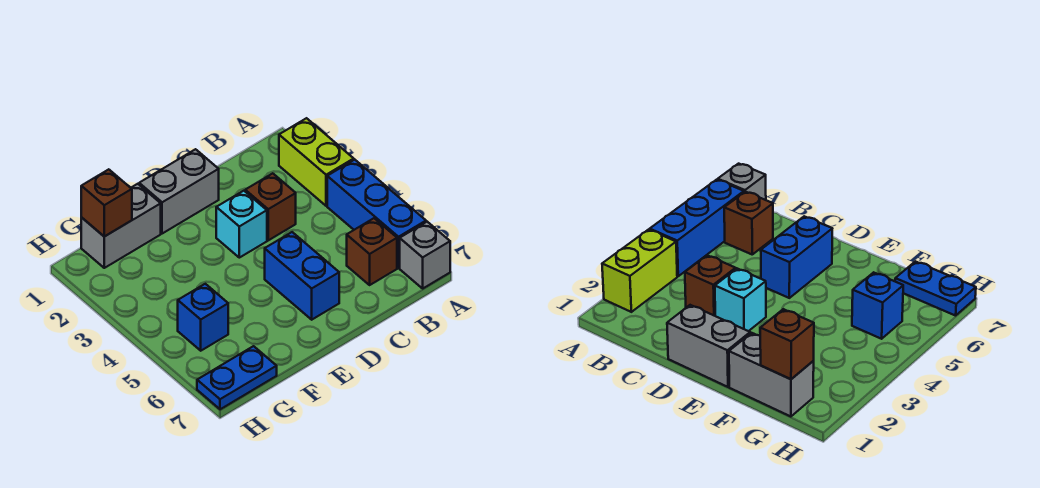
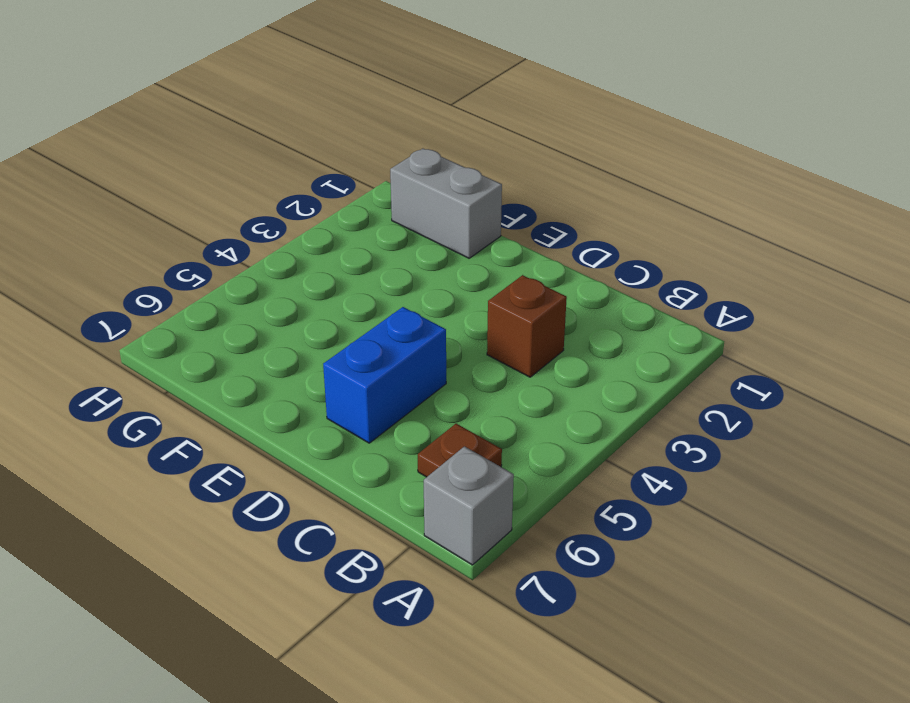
brown 1x1 plate [418,424,502,477] -> brown 1x1 brick [347,218,397,285]
none -> lime 1x2 brick [279,118,354,206]
none -> blue 1x3 brick [327,160,426,268]
none -> grey 1x2 brick [139,149,219,234]

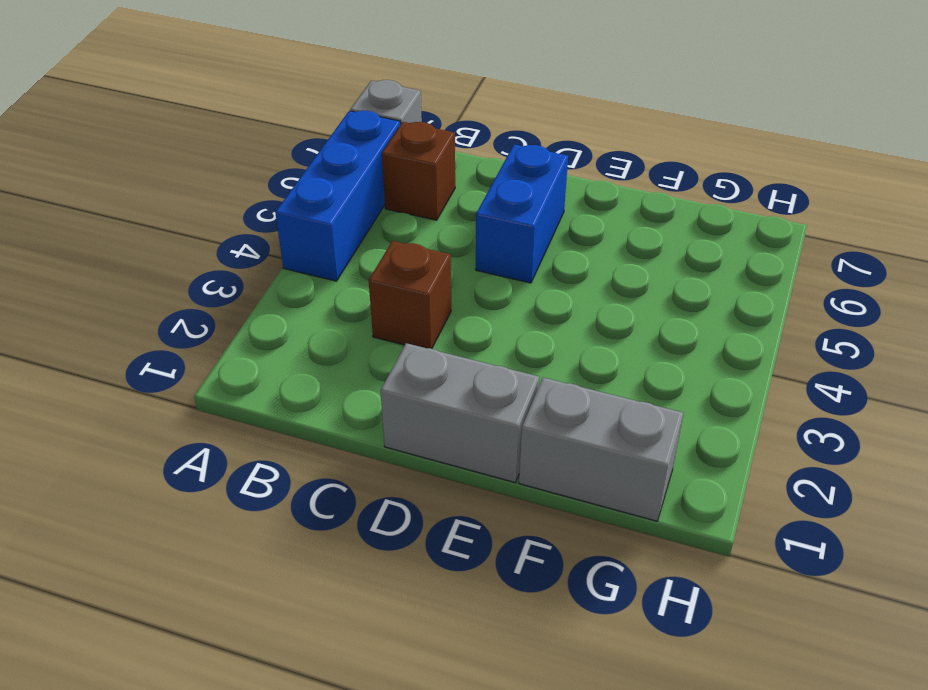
none -> lime 1x2 brick [279,118,354,206]
none -> cyan 1x1 brick [216,191,267,258]
none -> blue 1x1 brick [178,284,228,351]

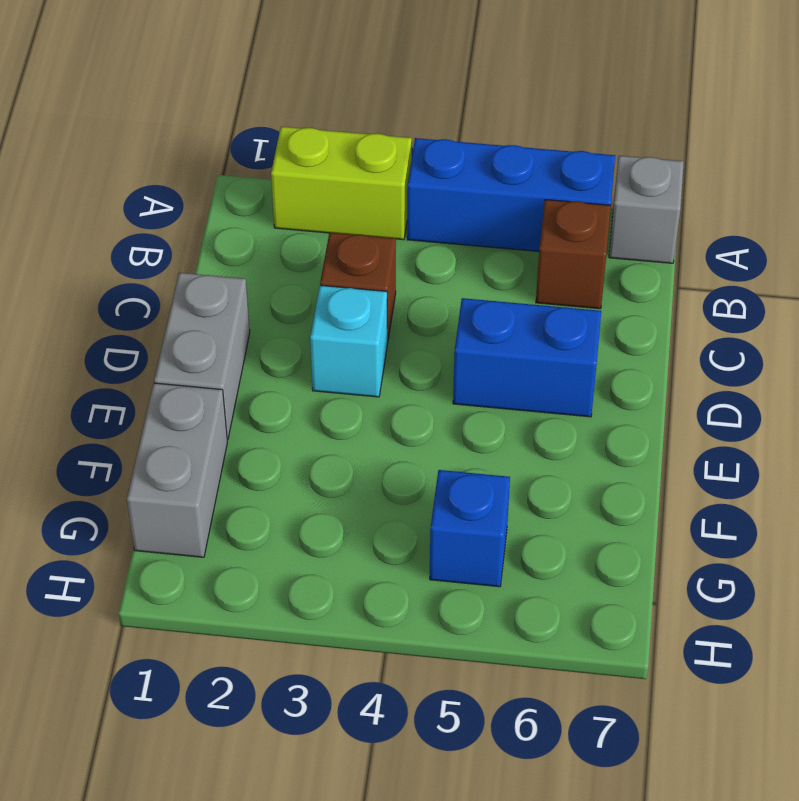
none -> blue 1x2 plate [197,346,277,409]
none -> brown 1x1 brick [81,169,132,237]

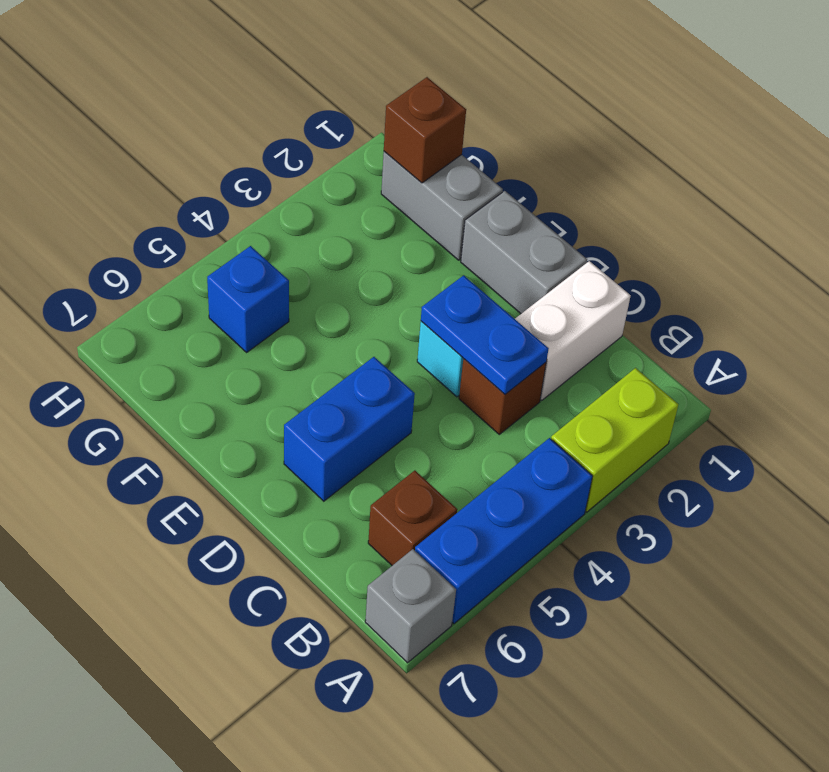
white 1x2 brick [515,261,631,400] -> none
blue 1x2 plate [421,275,549,394] -> blue 1x2 plate moved to [197,346,277,409]

